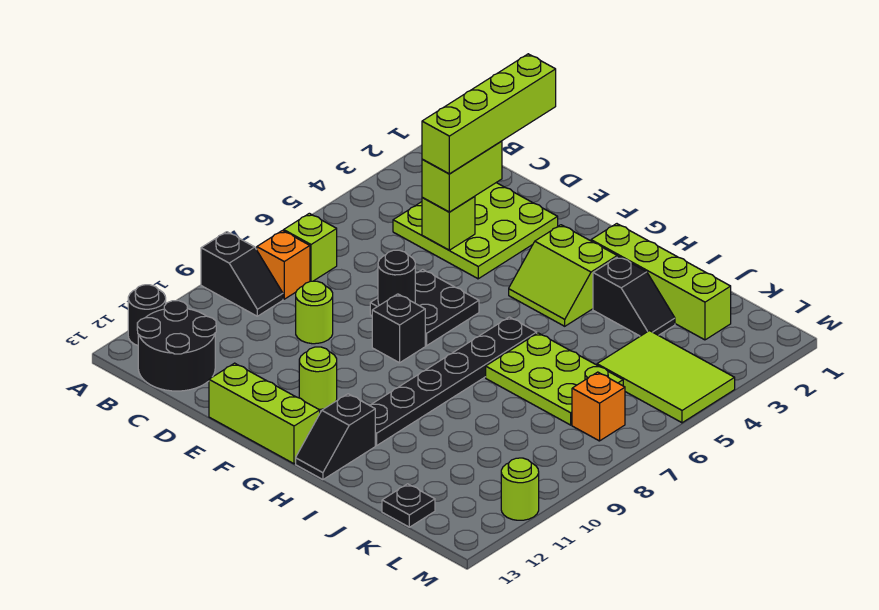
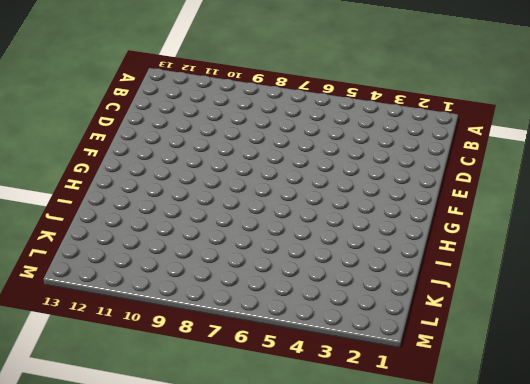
none -> black 1x2 slope [201,232,283,316]
none -> black 1x1 round brick [128,285,166,345]
none -> lime 1x1 brick [284,213,337,281]

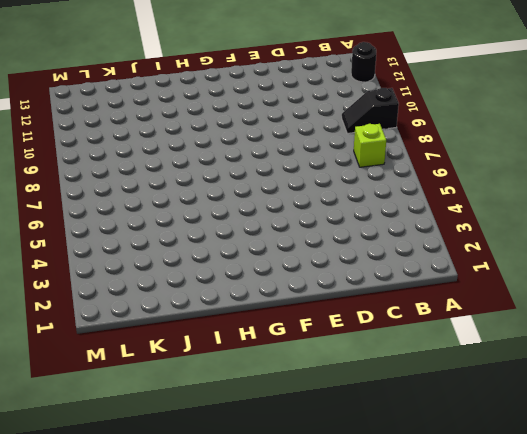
none -> orange 1x1 brick [257,231,310,299]
none -> black 2x2 round brick [137,301,216,391]
none -> lime 3x3 plate [393,183,558,279]

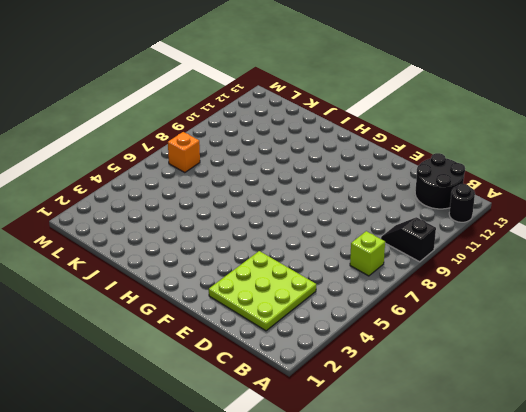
none -> orange 1x1 brick [257,231,310,299]
none -> lime 1x1 round brick [296,281,333,344]
none -> black 2x2 plate [370,269,479,346]

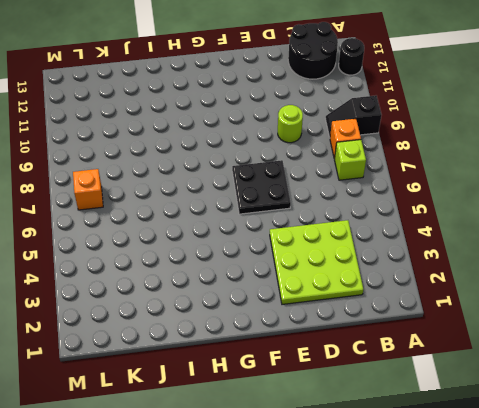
none -> lime 1x3 brick [209,363,320,464]
none -> black 1x1 brick [372,294,425,363]
none -> lime 1x1 round brick [299,347,337,409]

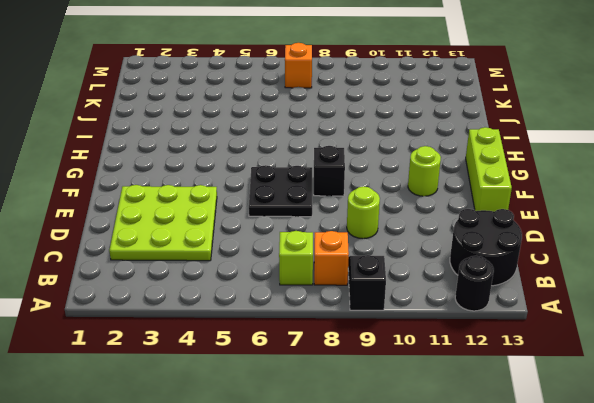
none -> lime 2x2 slope [509,225,617,326]
none -> lime 1x4 brick [591,224,731,340]
none -> black 1x6 plate [370,317,537,445]

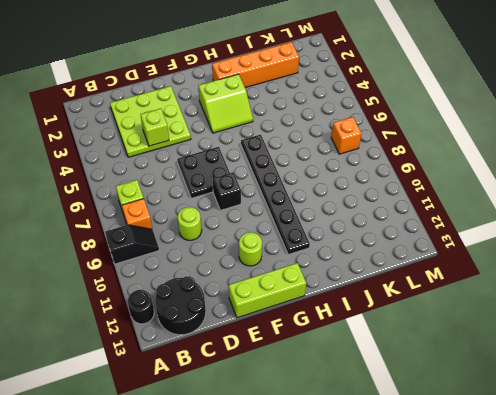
orange 1x4 brick [212,42,299,87] -> lime 1x4 brick [591,224,731,340]
none -> black 1x2 slope [296,394,375,480]
none -> black 1x2 slope [593,256,675,336]
none -> lime 2x3 plate [486,333,623,425]

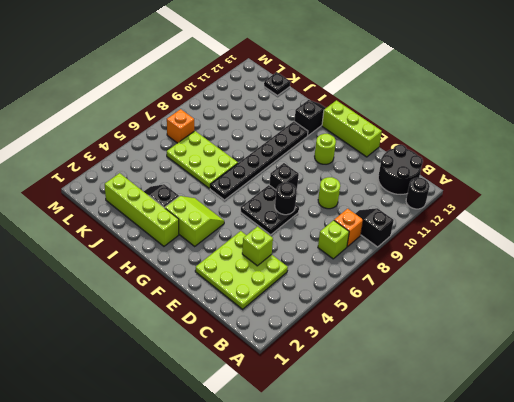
none -> lime 2x3 tile [597,331,735,423]
none -> lime 1x1 round brick [501,458,539,520]
none -> lime 1x2 brick [422,141,502,212]

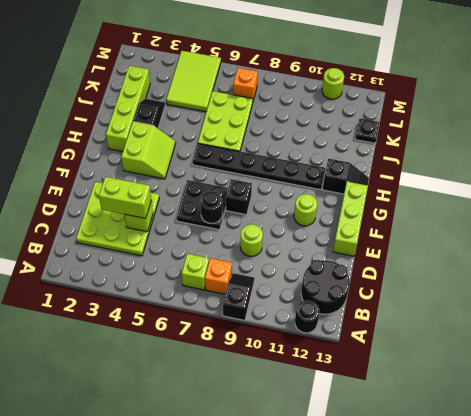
none -> lime 1x4 brick [422,54,556,174]

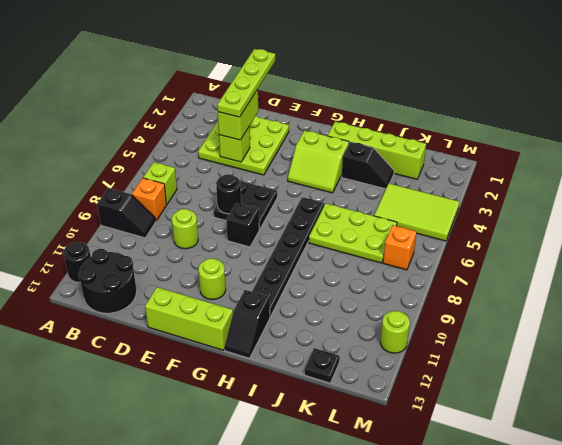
lime 1x4 plate [217,49,275,117] -> lime 1x4 brick [422,54,556,174]

